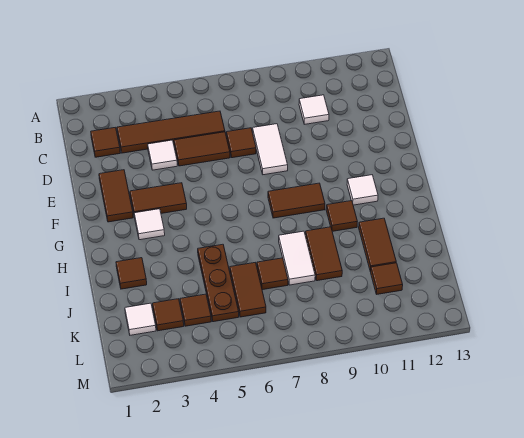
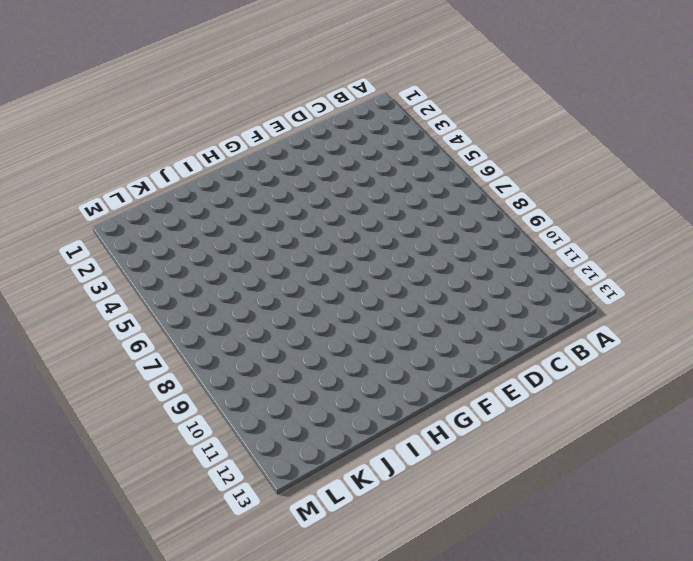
none -> brown 1x1 tile [91,127,120,157]
none -> brown 1x4 tile [117,111,225,153]
none -> white 1x1 tile [299,95,329,124]

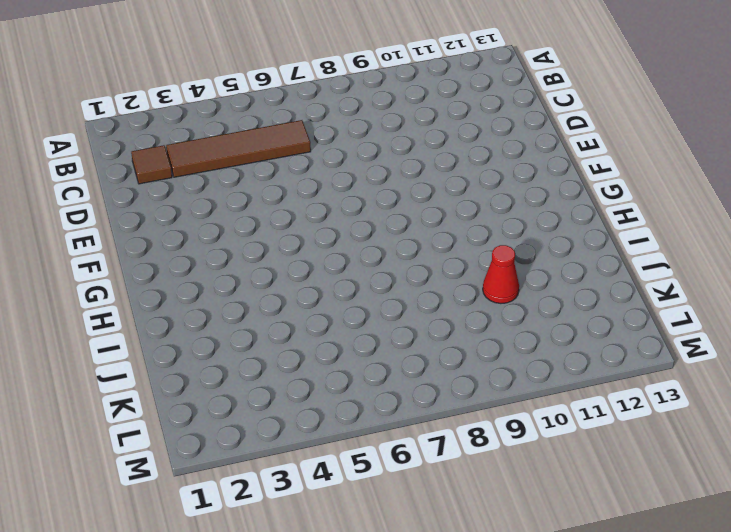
red 1x1 cone [483,245,519,303] -> none
none -> white 1x1 tile [299,95,329,124]
none -> white 1x1 tile [148,140,177,170]
none -> brown 1x2 tile [174,132,230,166]

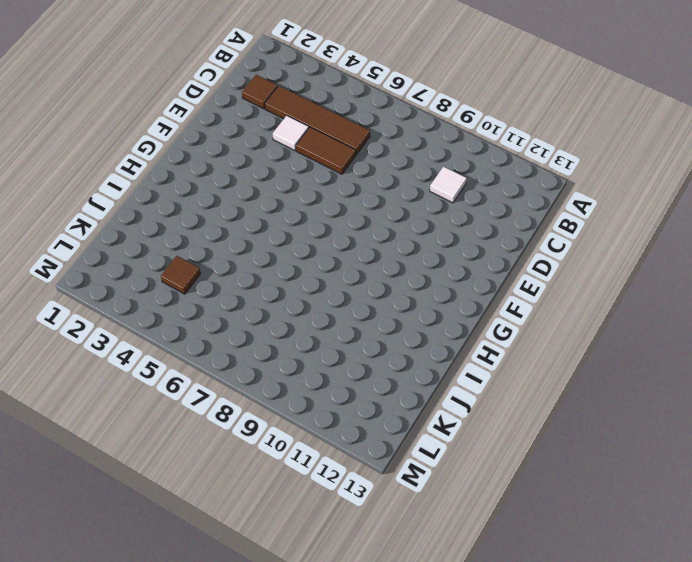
none -> brown 1x1 tile [226,128,256,158]
none -> white 1x2 tile [253,124,288,175]
none -> brown 1x2 tile [99,170,133,222]

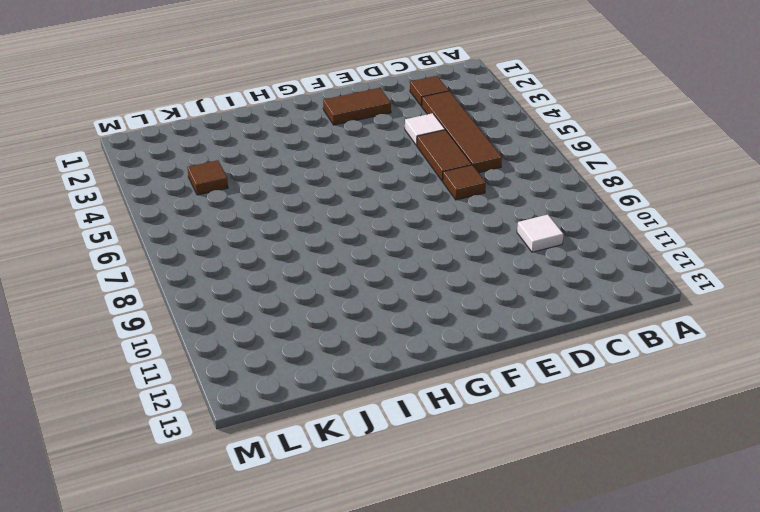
none -> white 1x2 tile [253,124,288,175]
none -> brown 1x2 tile [130,183,187,217]
none -> white 1x1 tile [134,209,165,240]

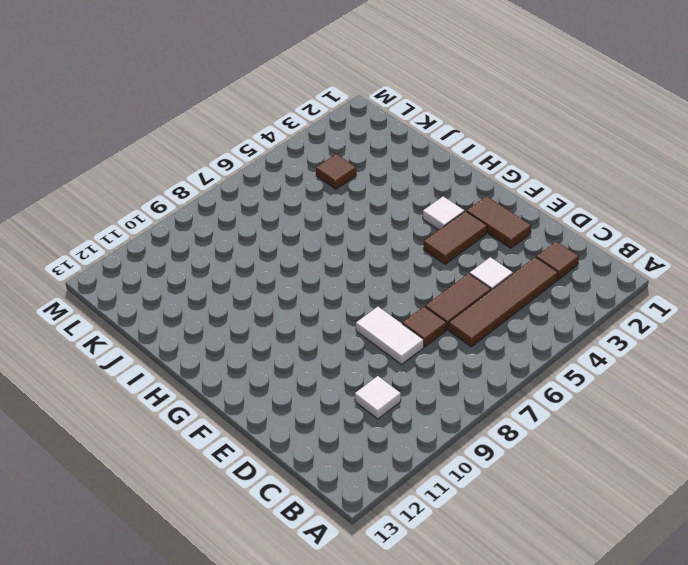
none -> brown 1x2 tile [268,183,325,218]
none -> white 1x1 tile [347,175,378,205]
none -> brown 1x1 tile [326,201,357,231]

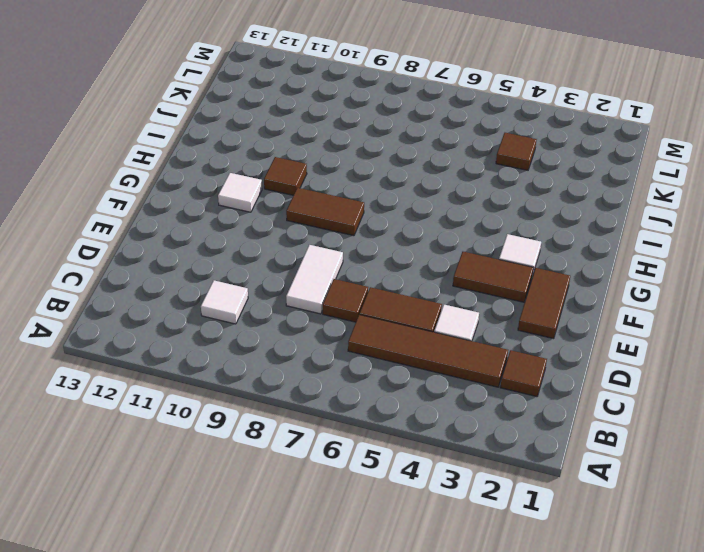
none -> brown 1x1 tile [116,258,147,289]
none -> brown 1x3 plate [198,244,239,322]
none -> white 1x2 tile [279,231,315,285]

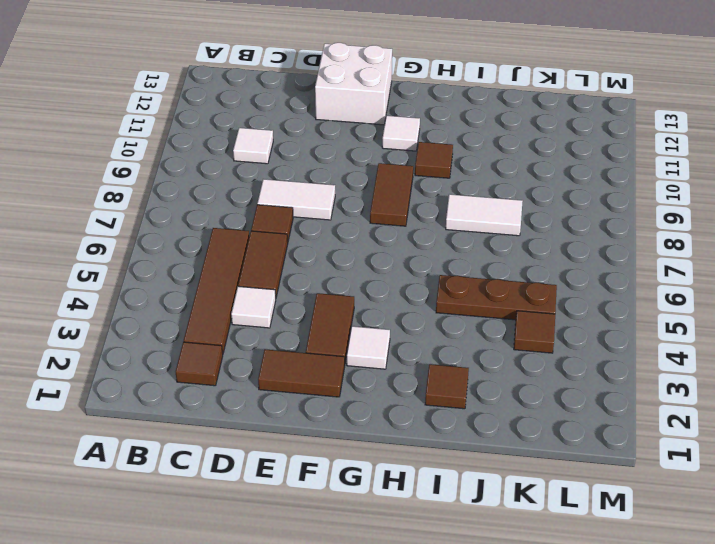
white 2x2 brick [315,43,392,125] -> none
none -> brown 1x2 tile [305,227,342,281]
none -> brown 1x2 tile [359,218,396,272]
none -> brown 1x2 tile [230,263,266,317]

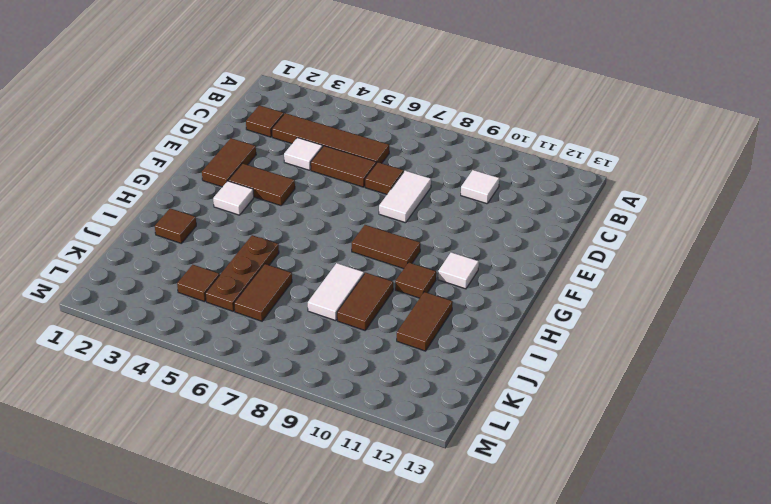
none -> brown 1x1 tile [257,258,288,290]
none -> white 1x1 tile [125,303,156,335]
none -> brown 1x1 tile [153,299,184,331]

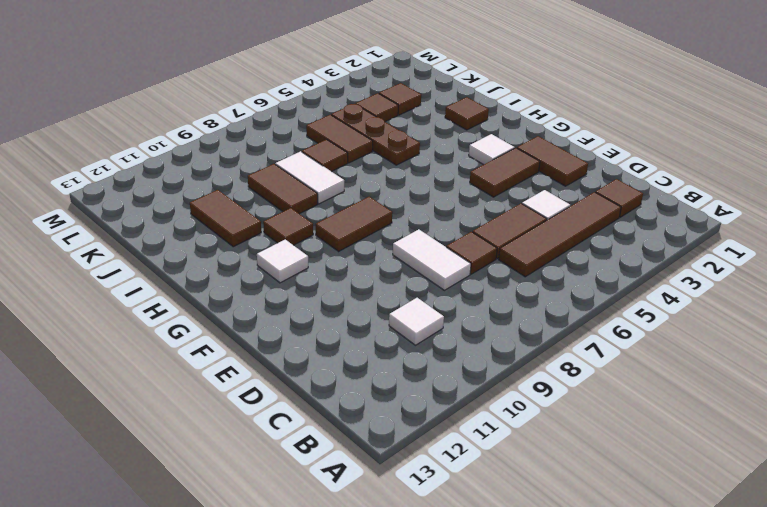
none -> white 1x1 tile [125,303,156,335]
none -> brown 1x1 tile [371,263,403,294]

